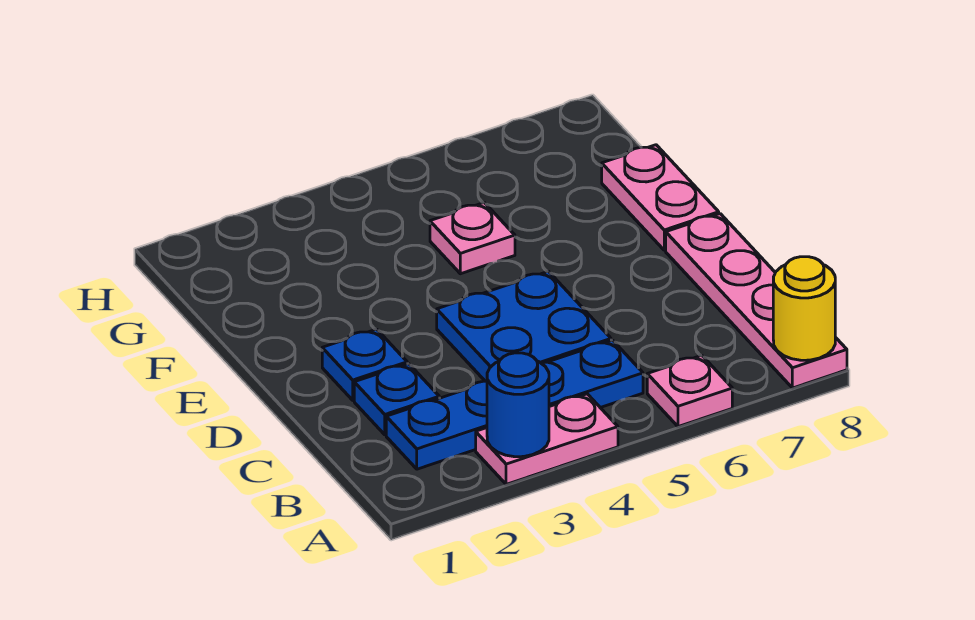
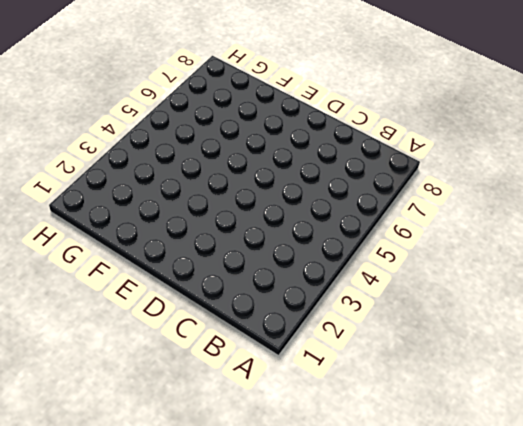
none -> pink 1x2 plate [476,394,618,484]
none -> pink 1x1 plate [647,355,732,427]

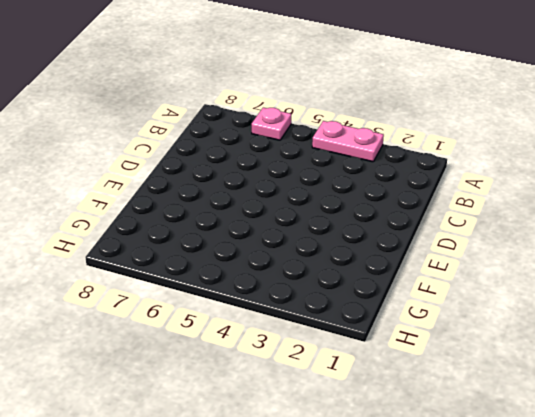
none -> pink 1x4 plate [666,214,847,388]
none -> blue 1x4 plate [386,340,643,469]

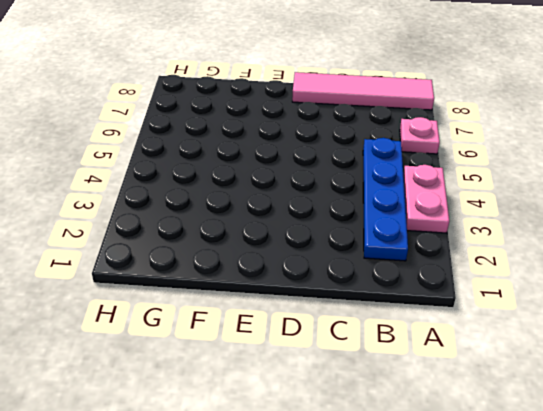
pink 1x4 tile [292,72,434,110] -> pink 1x4 plate [666,214,847,388]
none -> blue 1x1 plate [354,364,439,435]
none -> blue 2x2 plate [437,271,611,381]

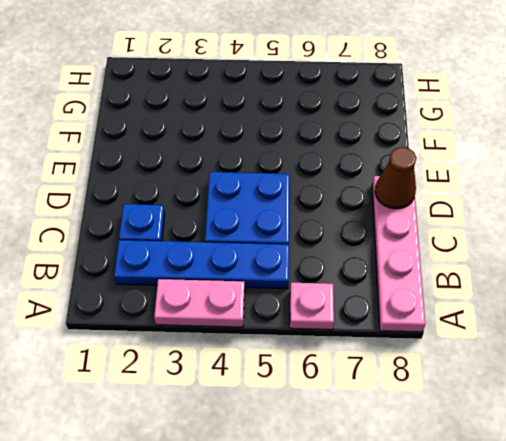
brown 1x1 cone [375,147,416,209] -> none
none -> blue 1x1 plate [322,329,407,400]
none -> pink 1x2 plate [602,145,719,250]

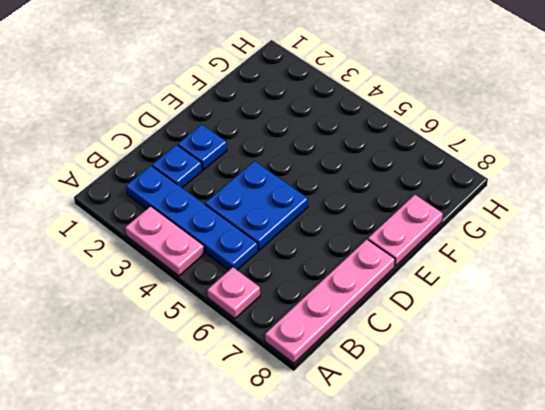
none -> pink 1x1 plate [430,203,515,274]
none -> blue 1x1 round brick [487,353,549,457]

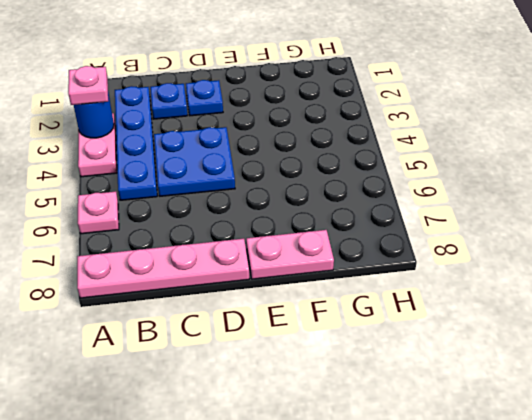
pink 1x1 plate [68,66,108,105] -> pink 1x1 plate moved to [430,203,515,274]
none -> yellow 1x1 round brick [773,257,835,360]

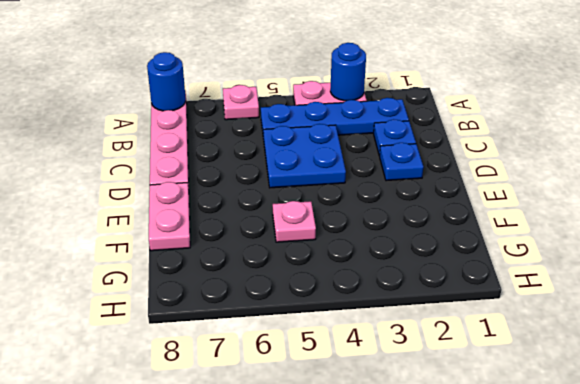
blue 1x1 round brick [147,52,186,111] -> yellow 1x1 round brick [773,257,835,360]

